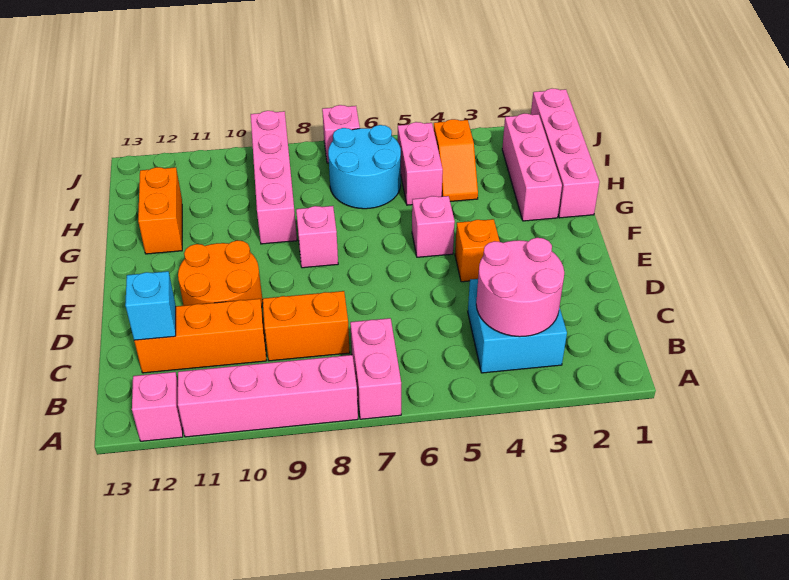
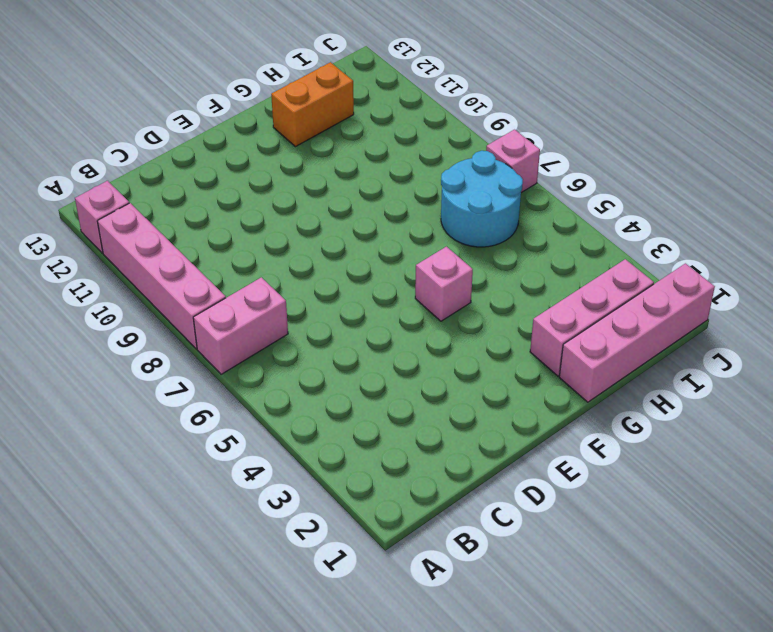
none -> cyan 2x2 brick [468,279,567,373]
none -> orange 1x2 brick [263,291,350,361]
none -> orange 1x3 brick [134,299,267,373]

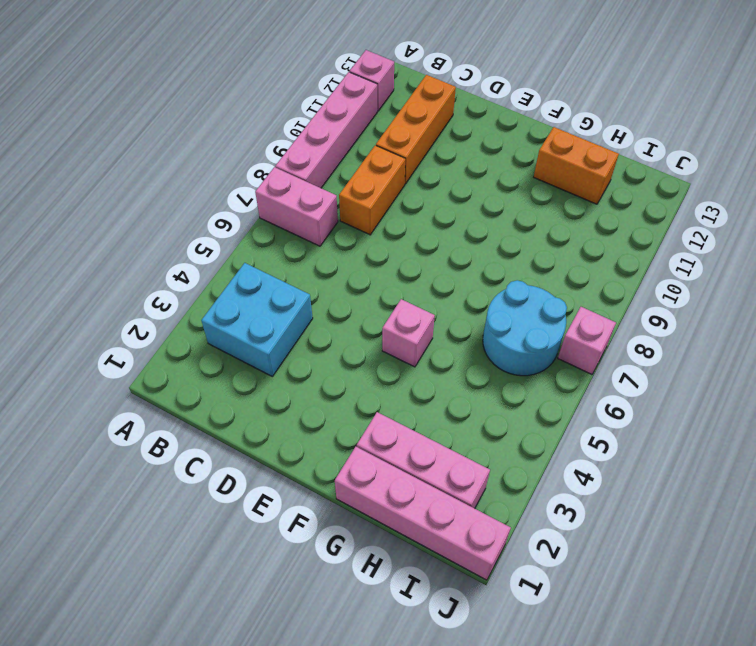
none -> orange 2x2 round brick [178,240,263,306]
none -> orange 1x1 brick [455,219,500,282]
none -> pink 1x1 brick [296,206,338,268]

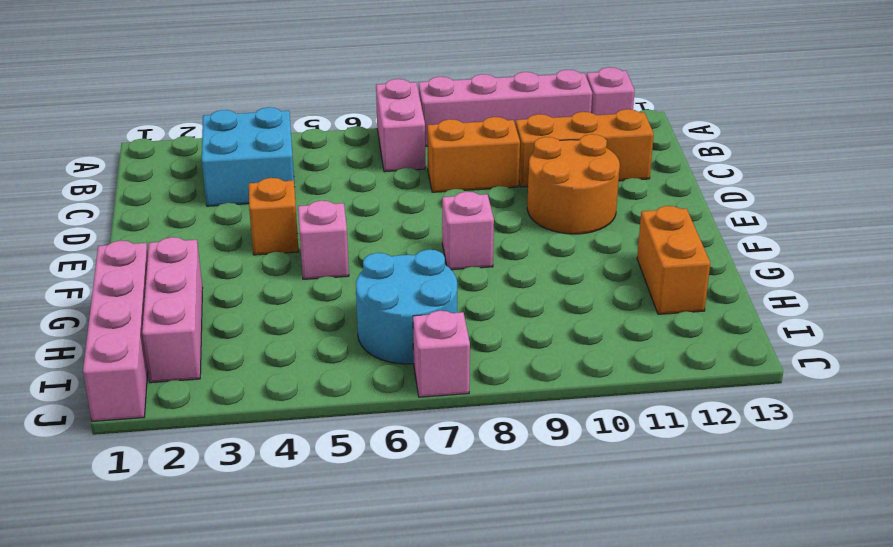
none -> pink 1x4 brick [251,111,297,244]
none -> orange 1x2 slope [434,119,478,201]
none -> pink 1x2 brick [398,122,443,205]

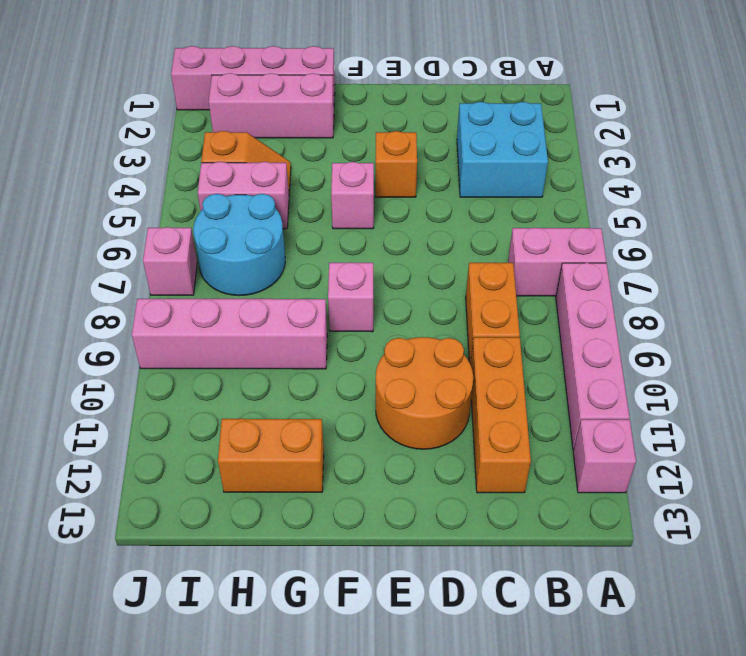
none -> pink 2x2 round brick [476,238,564,337]
none -> cyan 1x1 brick [125,271,176,340]

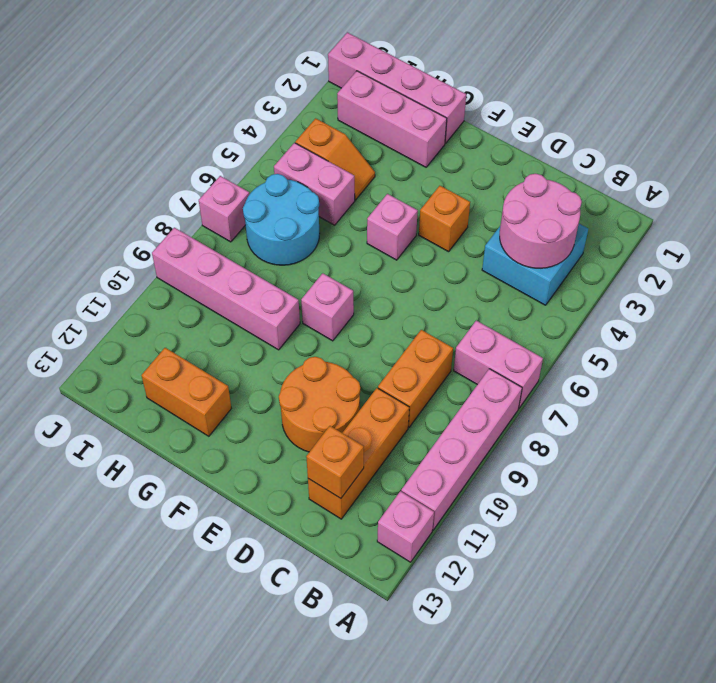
orange 1x1 brick [306,426,364,498] -> cyan 1x1 brick [125,271,176,340]

